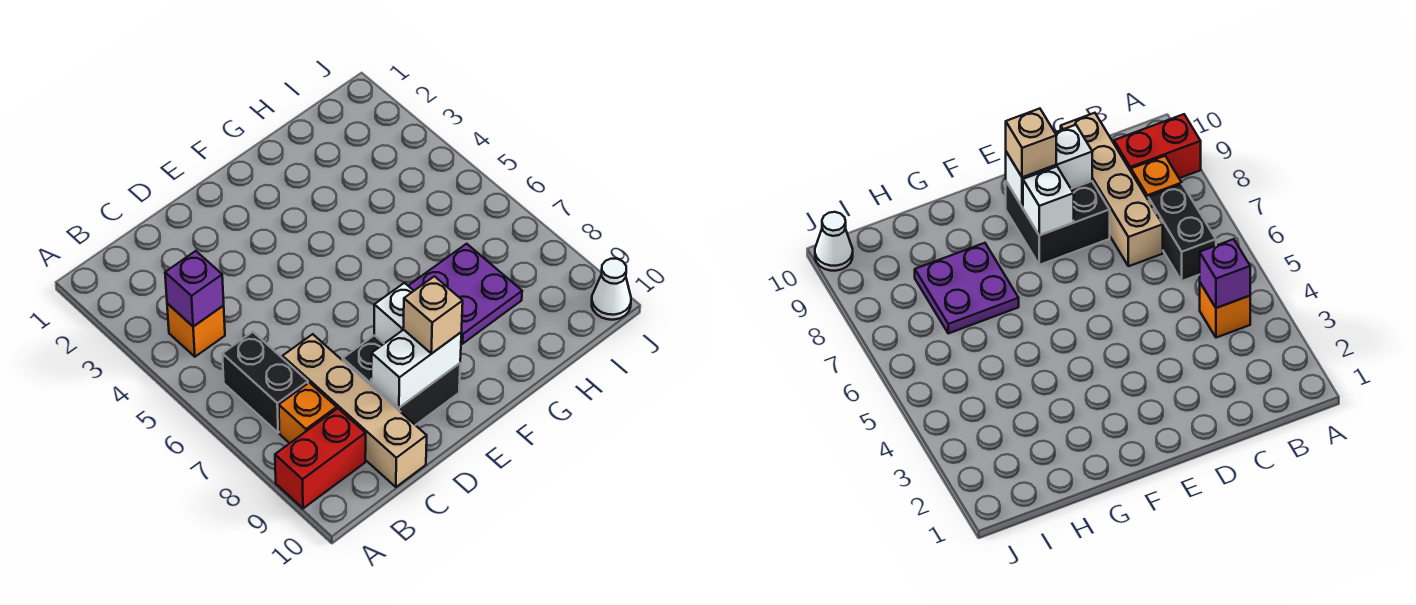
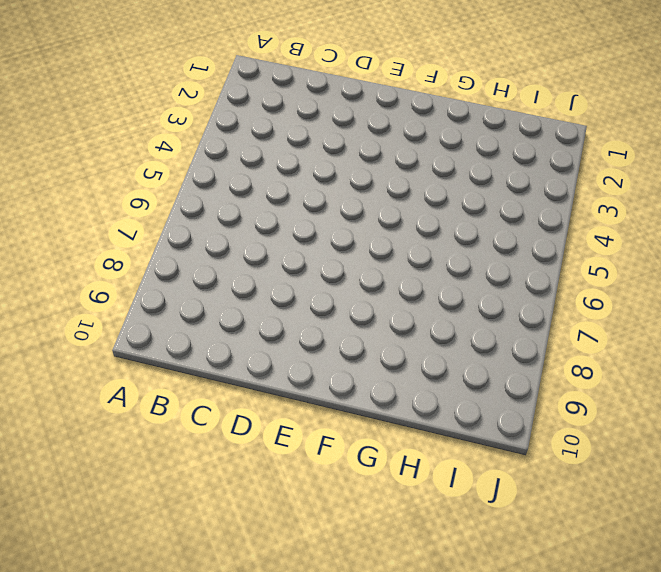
none -> red 1x2 brick [275,408,366,508]
none -> orange 1x1 brick [167,304,225,357]
none -> black 1x2 brick [222,332,308,433]

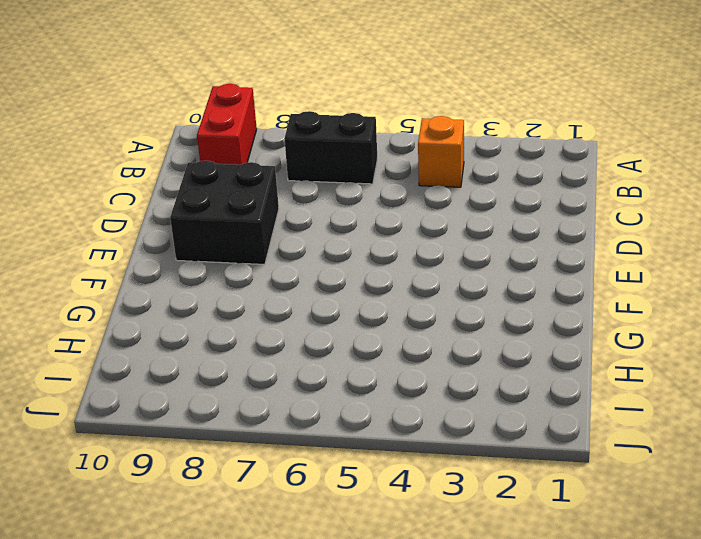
none -> orange 1x1 brick [279,382,337,443]
none -> tan 1x4 brick [283,334,427,487]
none -> purple 2x2 plate [408,244,522,344]

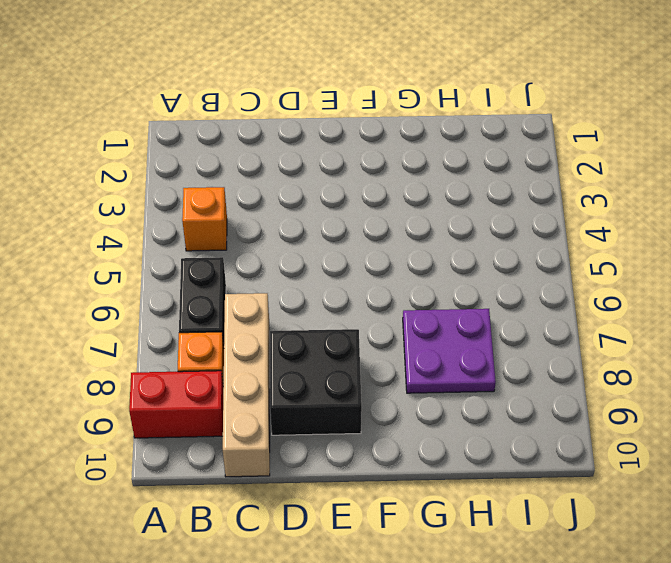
none -> white 1x1 cone [592,259,631,320]
none -> purple 1x1 brick [165,251,224,326]
none -> white 1x2 brick [371,330,461,408]

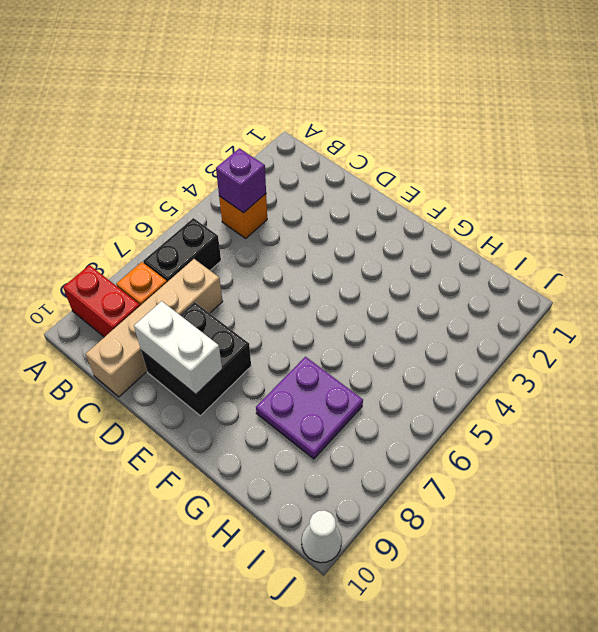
none -> white 1x1 brick [374,283,414,343]
none -> tan 1x1 brick [403,276,463,354]

